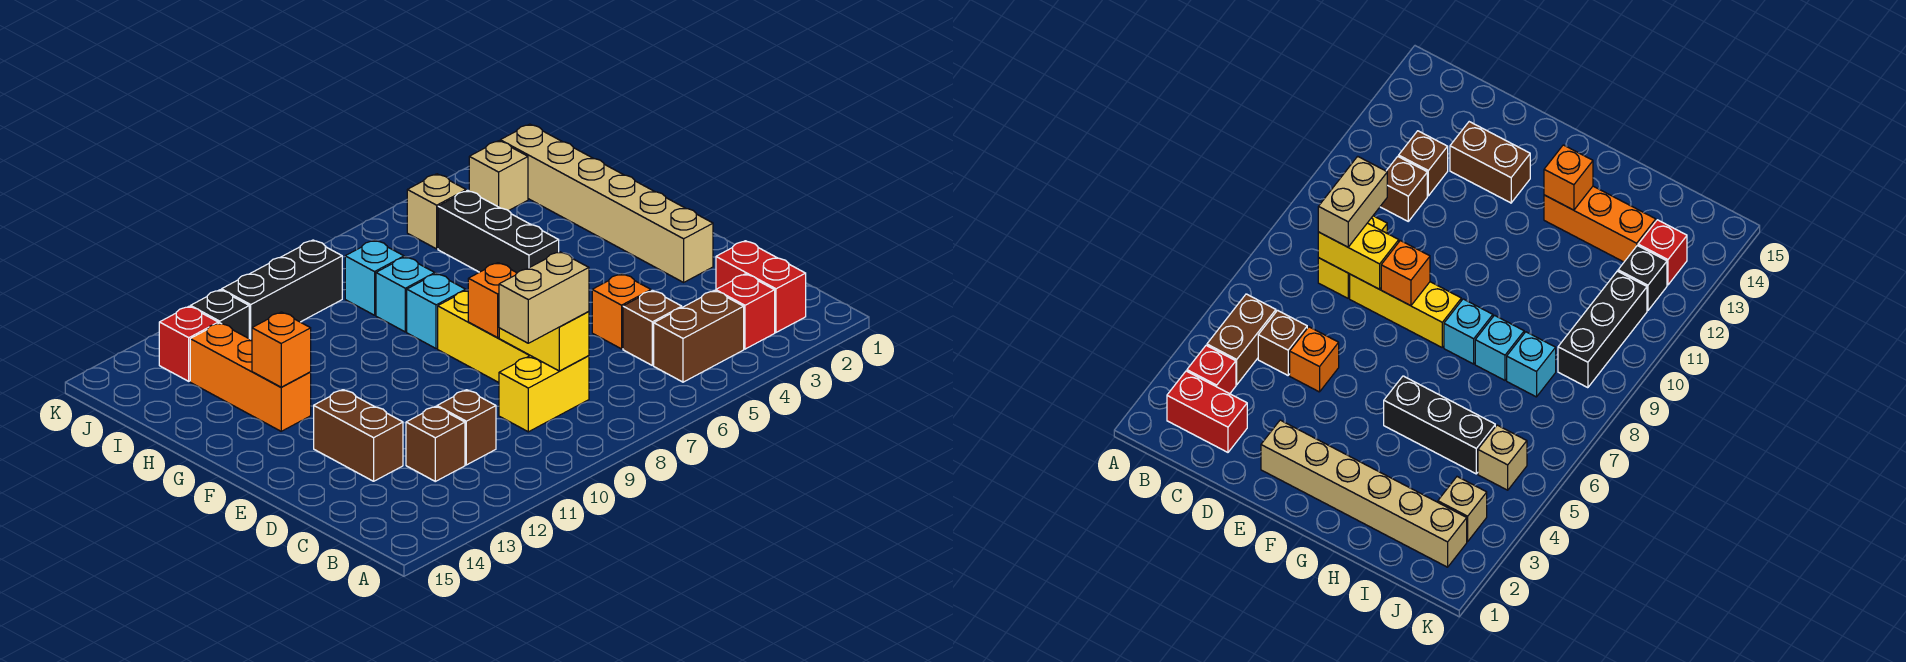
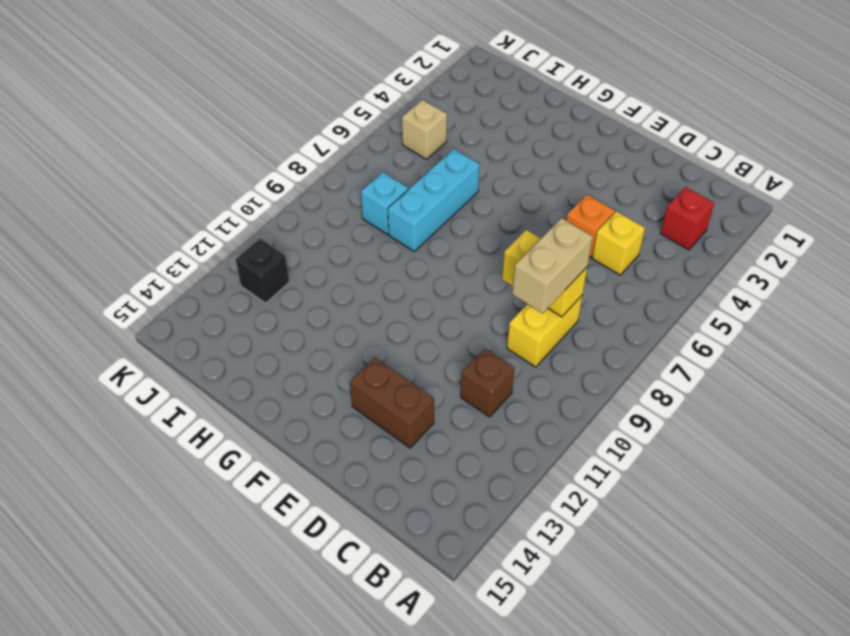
yellow 1x1 brick [592,211,645,275] -> brown 1x1 brick [623,290,682,365]
cyan 1x3 brick [388,149,480,251] -> cyan 1x1 brick [376,257,435,332]
none -> red 1x2 brick [716,241,806,332]
none -> brown 1x2 brick [654,290,744,382]
none -> brown 1x1 brick [406,406,465,481]

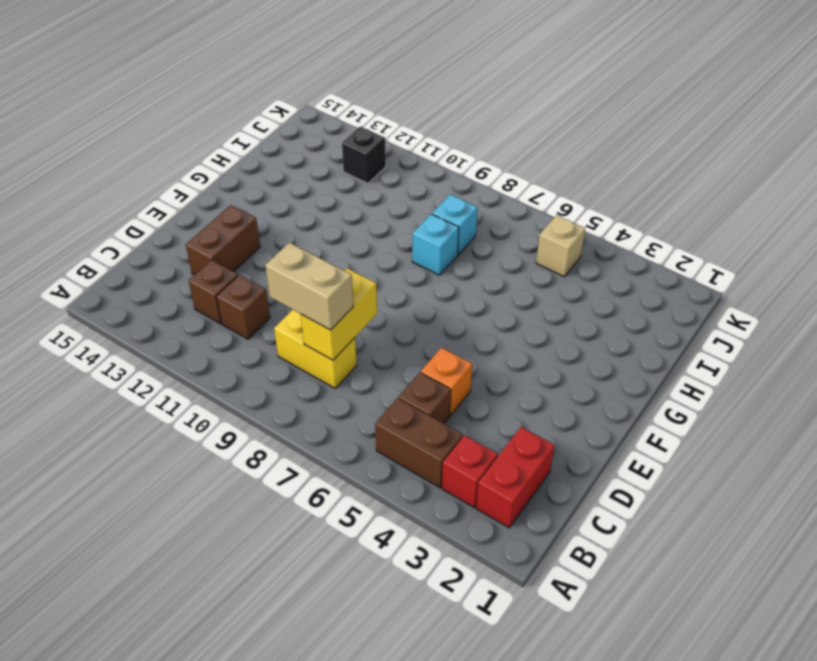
none -> yellow 1x3 brick [438,290,530,382]
none -> tan 1x6 brick [500,124,713,282]
none -> black 1x3 brick [438,190,559,273]

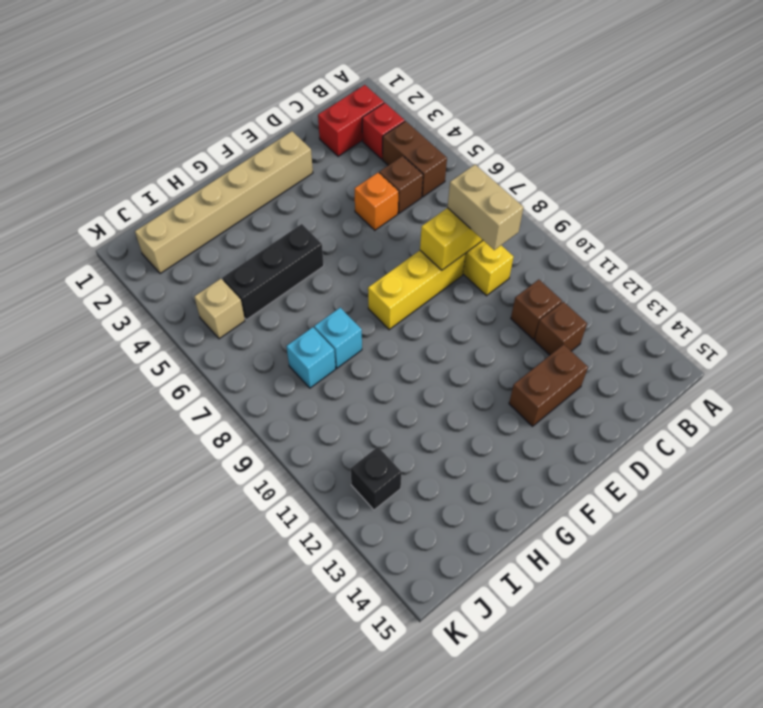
none -> cyan 1x1 brick [407,273,466,349]
none -> orange 1x3 brick [190,323,311,431]
none -> tan 1x1 brick [469,141,528,211]

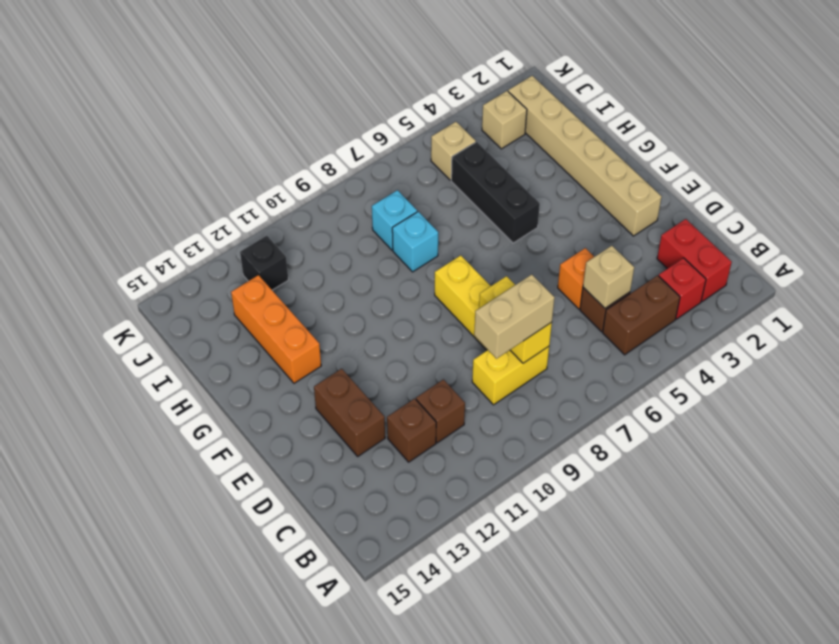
tan 1x1 brick [583,246,634,308] -> none
none -> cyan 1x1 brick [407,273,466,349]
none -> black 1x3 brick [221,240,342,340]
none -> red 1x1 brick [159,306,218,381]

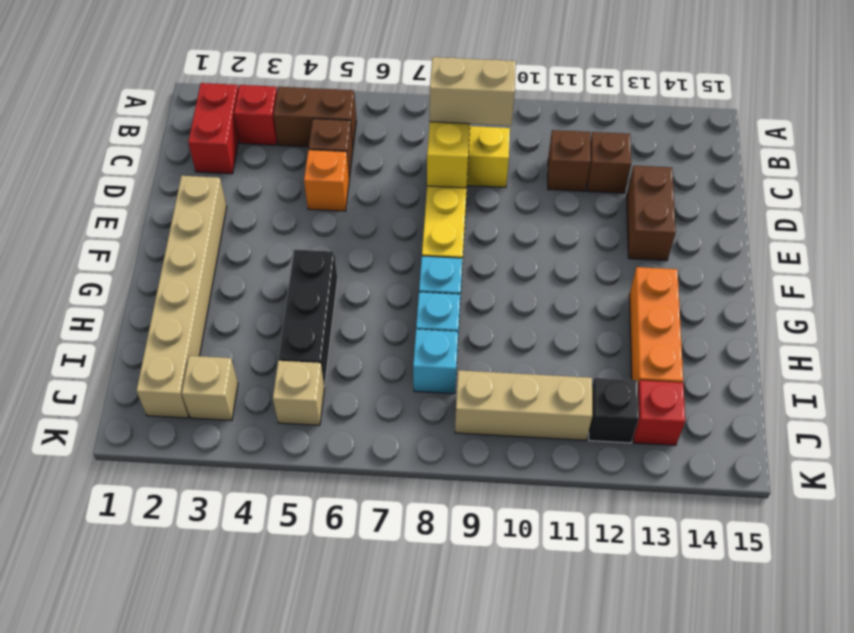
tan 1x3 brick [455,370,592,440] -> black 1x3 brick [221,240,342,340]
none -> orange 1x1 brick [468,263,517,338]
none -> orange 1x1 brick [252,312,311,387]

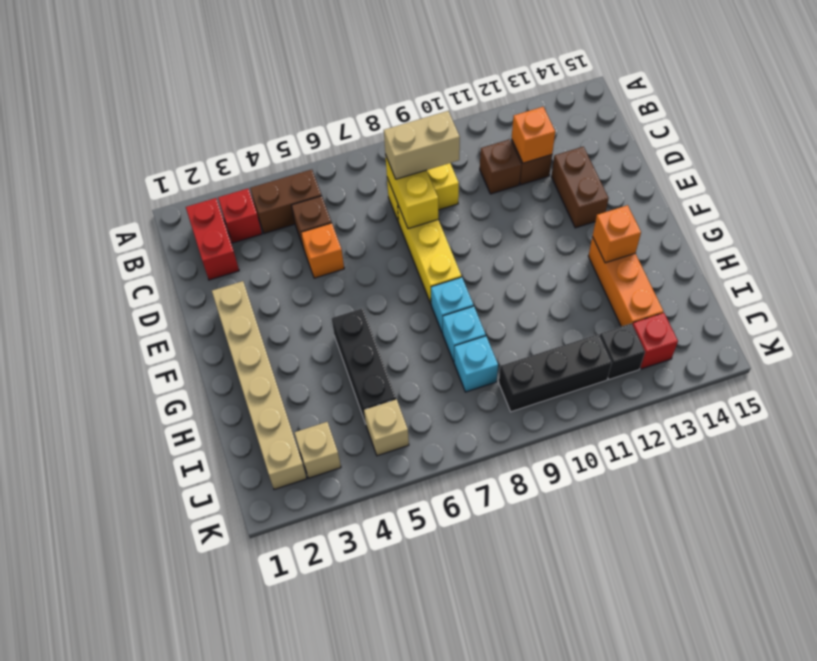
orange 1x1 brick [512,107,555,163] -> orange 1x1 brick moved to [468,263,517,338]

